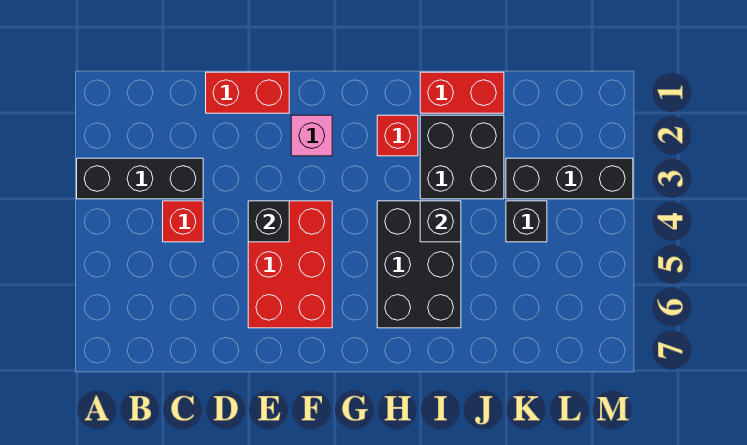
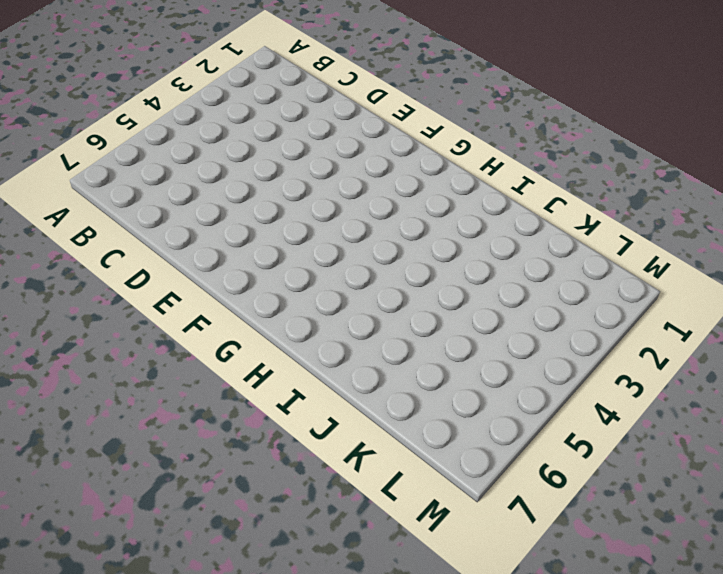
none -> black 1x3 brick [77,158,203,199]
none -> red 1x1 brick [163,201,203,242]
none -> red 1x2 brick [206,72,289,113]

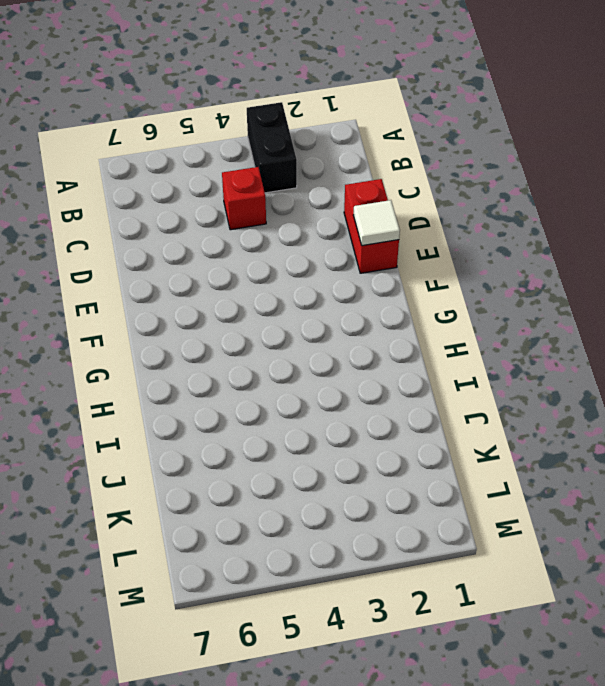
black 1x2 brick [247,102,297,193] -> black 1x3 brick [77,158,203,199]
white 1x1 tile [353,200,400,246] -> none
none -> red 2x3 brick [248,201,332,328]
none -> pink 1x1 brick [291,115,332,156]
none -> red 1x1 brick [377,115,418,156]

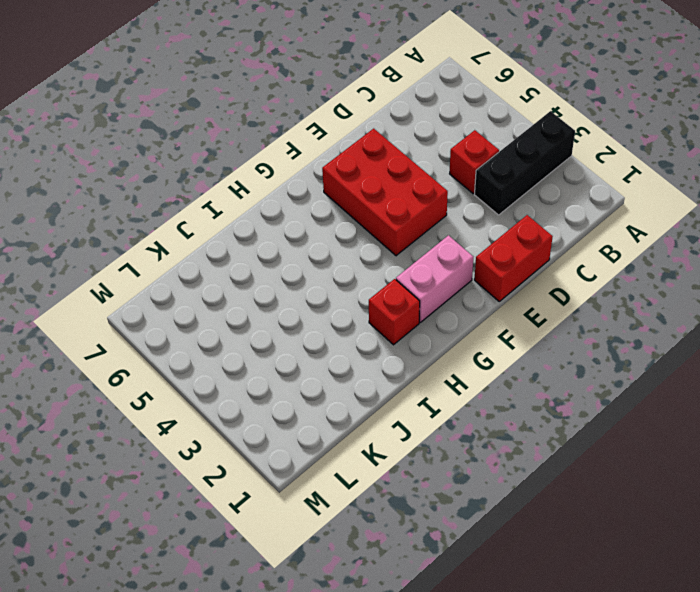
pink 1x2 brick [396,235,473,322] -> pink 1x1 brick [291,115,332,156]
none -> black 2x3 brick [377,201,461,328]
none -> red 1x2 brick [420,72,504,113]
none -> black 2x2 brick [420,115,504,199]

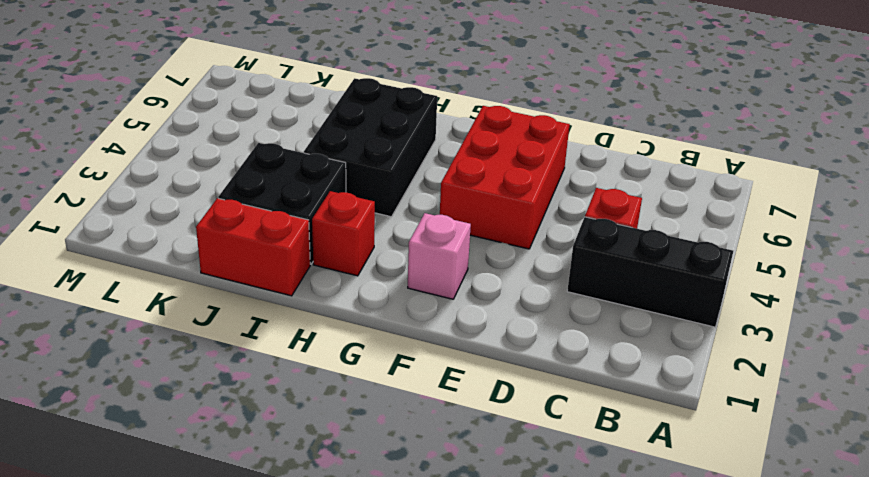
none -> red 1x2 brick [206,72,289,113]
none -> black 1x3 brick [506,158,633,199]
none -> black 1x1 brick [506,201,547,242]

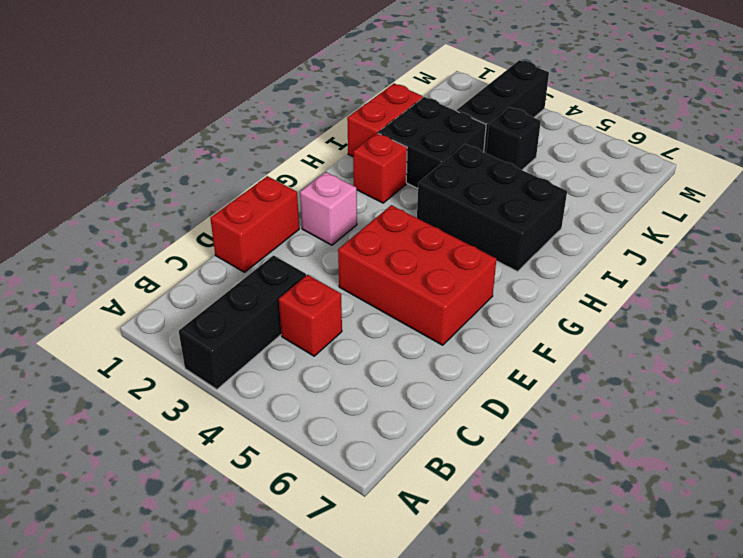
none -> black 1x1 brick [248,201,289,242]
none -> black 1x1 brick [420,201,461,242]

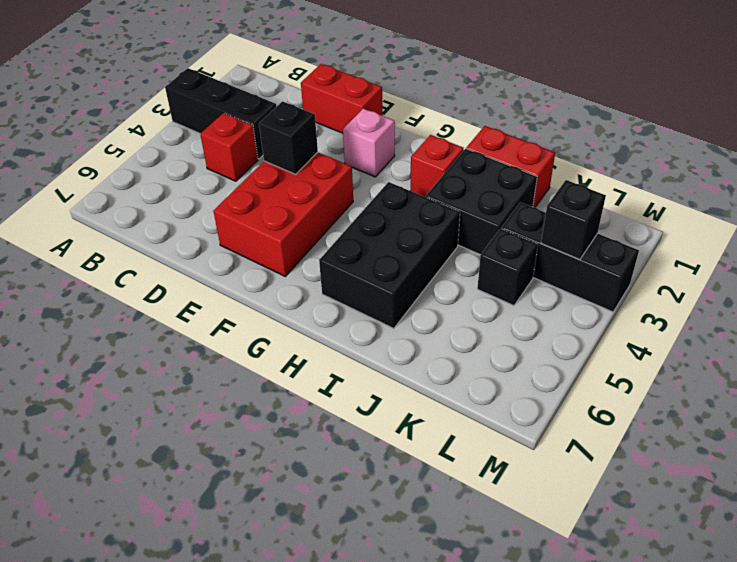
black 1x1 brick [541,180,606,259] -> black 1x1 brick moved to [420,201,461,242]

